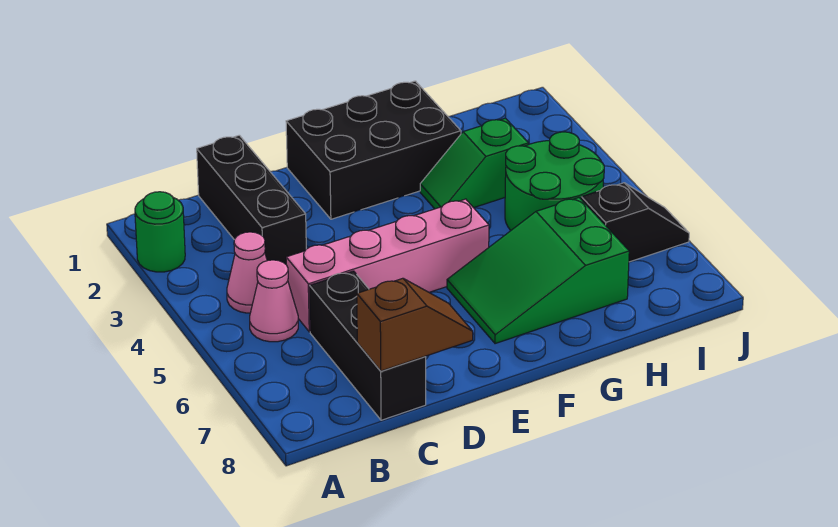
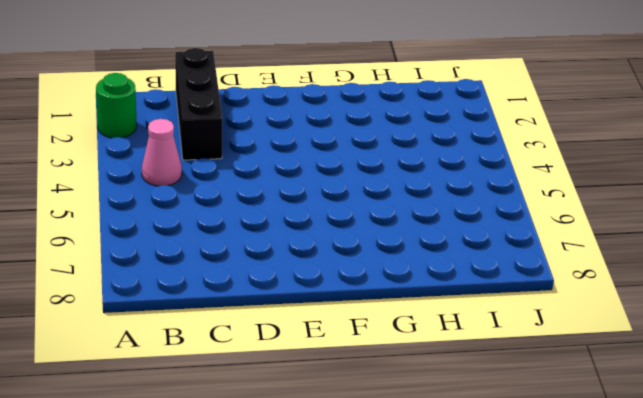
none -> pink 1x1 cone [250,260,298,342]
none -> pink 1x4 brick [286,199,489,332]
none -> black 1x3 brick [309,271,426,420]

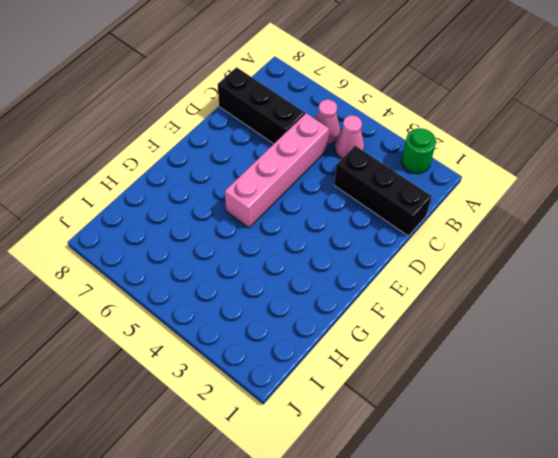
none -> black 2x3 brick [286,81,461,219]
none -> green 2x3 slope [447,198,629,344]
none -> green 1x2 slope [420,118,529,209]

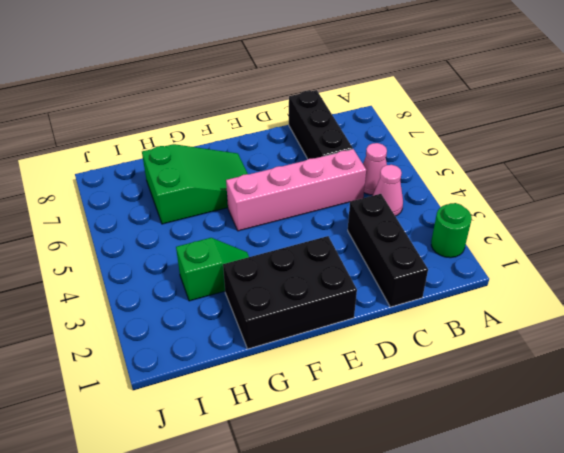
none -> green 2x2 round brick [505,132,604,230]
none -> black 1x2 slope [581,183,689,262]
none -> brown 1x2 slope [357,278,473,371]

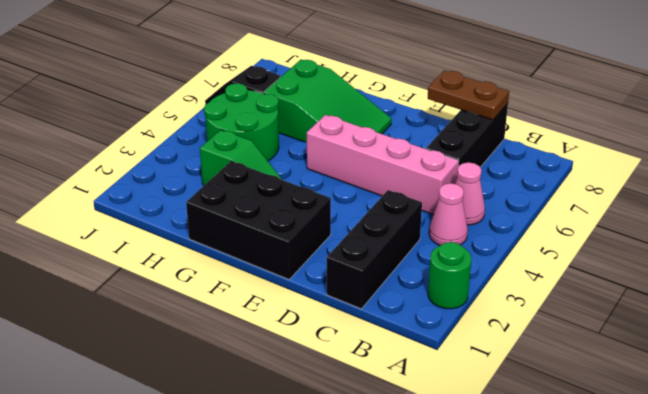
brown 1x2 plate [427,71,509,120] -> brown 1x2 slope [357,278,473,371]

